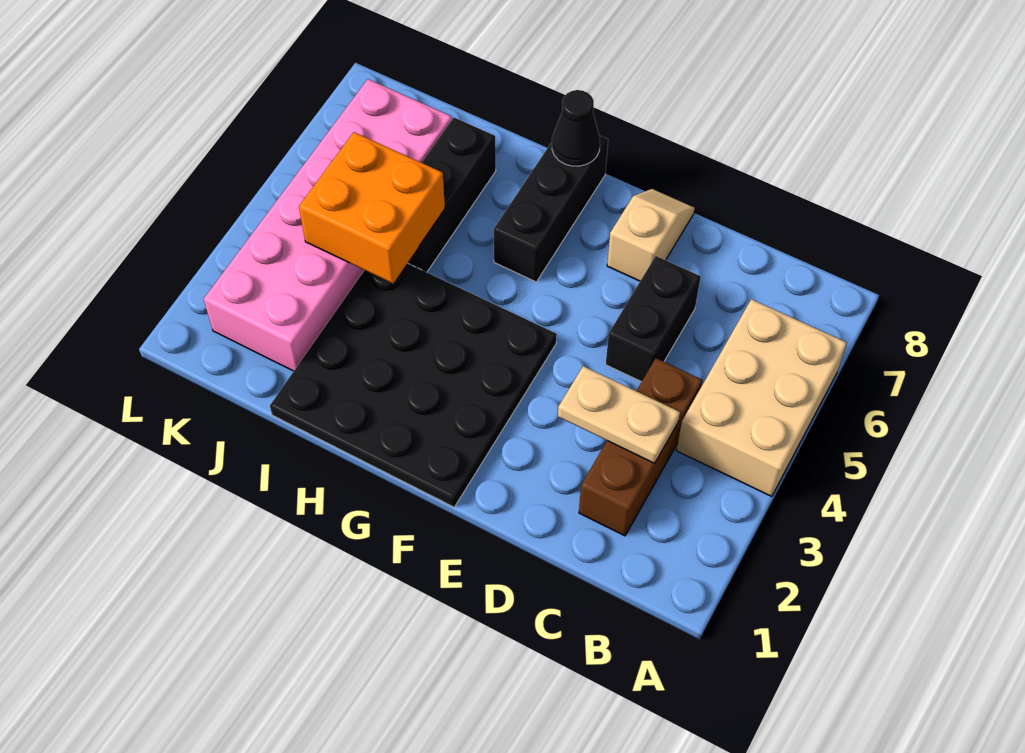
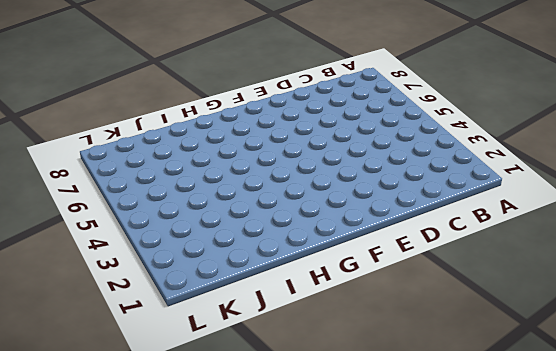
none -> tan 2x3 brick [676,299,847,497]
none -> brown 1x3 brick [579,358,702,536]

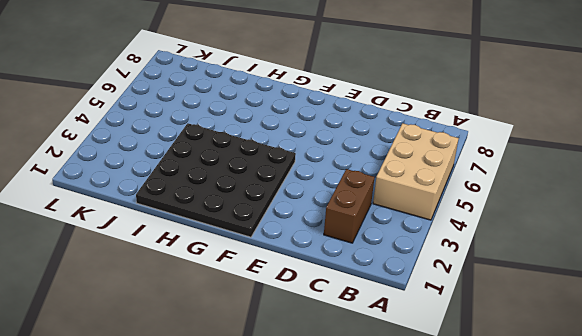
brown 1x2 brick [324,169,375,243] -> brown 1x3 brick [579,358,702,536]
none -> black 1x2 brick [606,256,701,382]
none -> tan 1x2 slope [607,189,695,281]

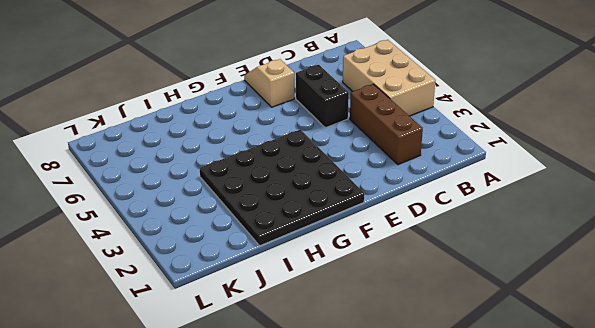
none -> black 1x3 brick [494,136,608,282]
none -> black 1x3 brick [408,118,496,272]

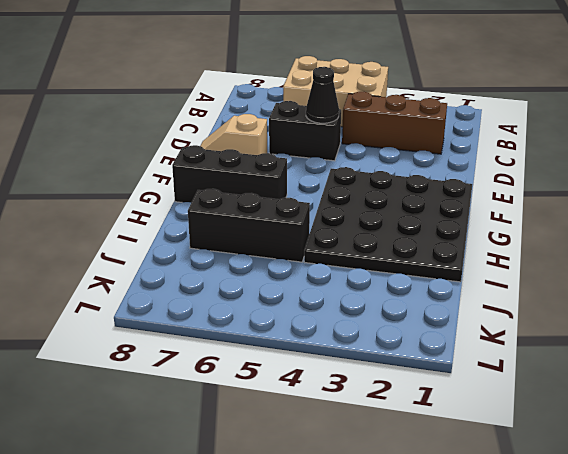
black 1x1 cone [306,67,339,123] -> black 1x1 cone moved to [552,90,600,166]
none -> pink 2x6 brick [204,79,452,371]
none -> tan 1x2 plate [558,366,680,464]

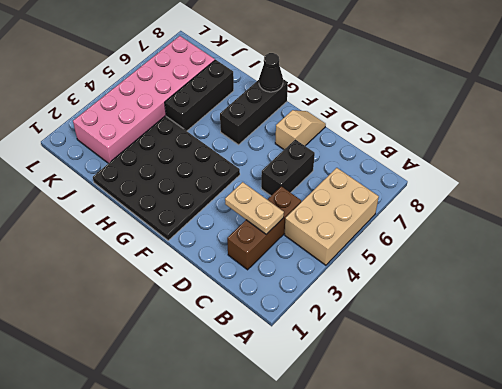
none -> orange 2x2 brick [299,132,445,284]

